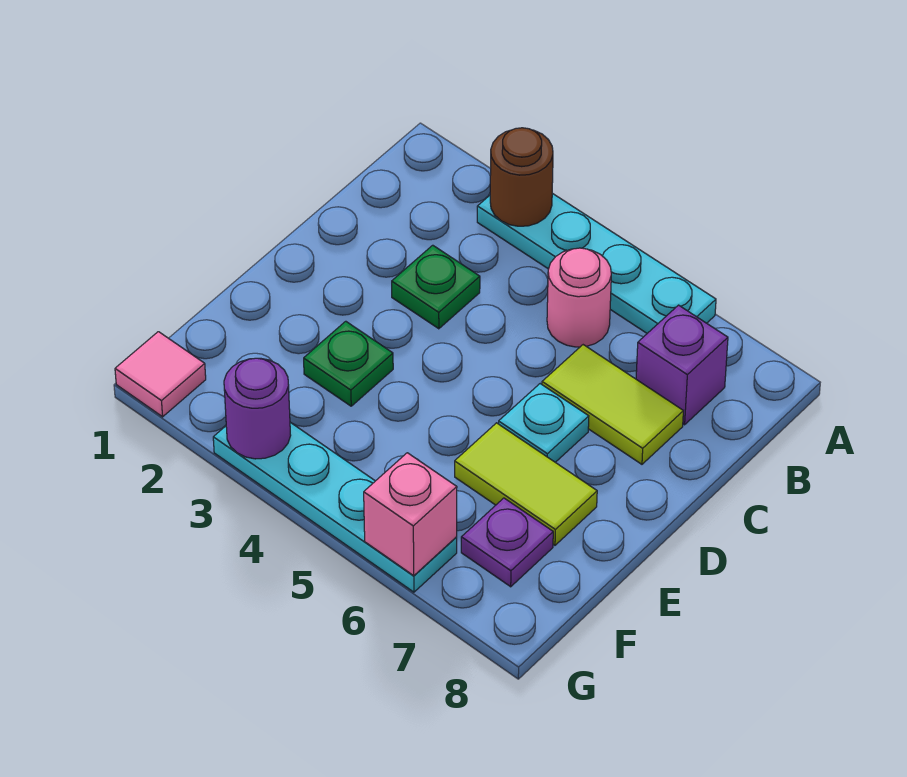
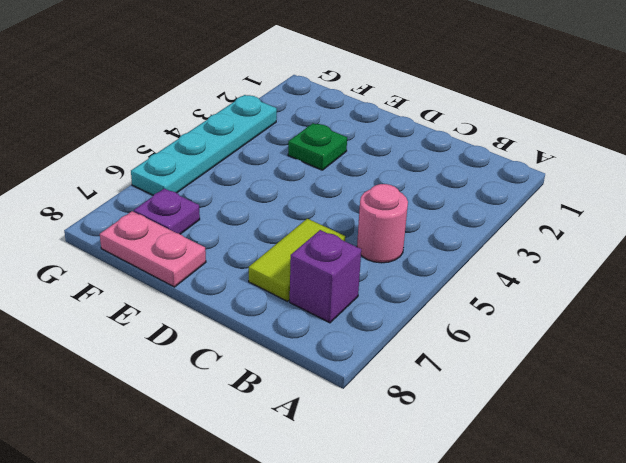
pink 1x2 plate [100,211,206,287] -> none
none -> cyan 1x4 plate [477,193,716,333]
none -> green 1x1 plate [392,245,480,329]
none -> cyan 1x1 plate [499,384,589,462]

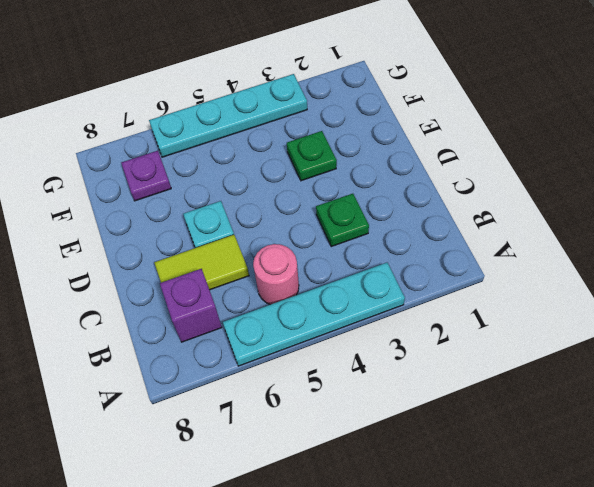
none -> lime 1x2 tile [455,423,597,545]
none -> pink 1x1 tile [115,332,206,417]
none -> brown 1x1 round brick [490,128,553,226]

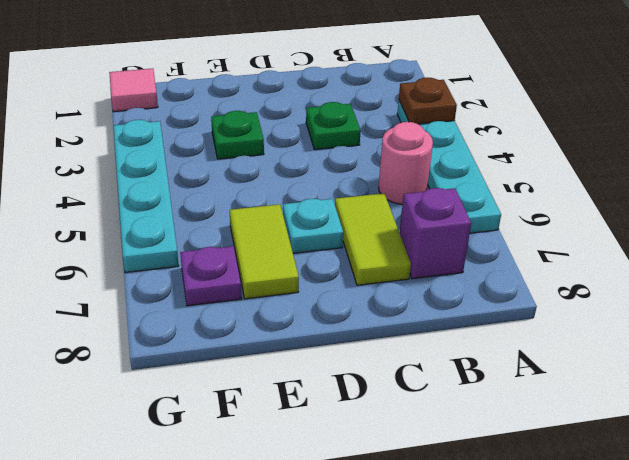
brown 1x1 plate [399,77,457,124] -> brown 1x1 round brick [490,128,553,226]
none -> purple 1x1 round brick [224,358,291,459]
none -> pink 1x1 brick [364,453,457,576]

